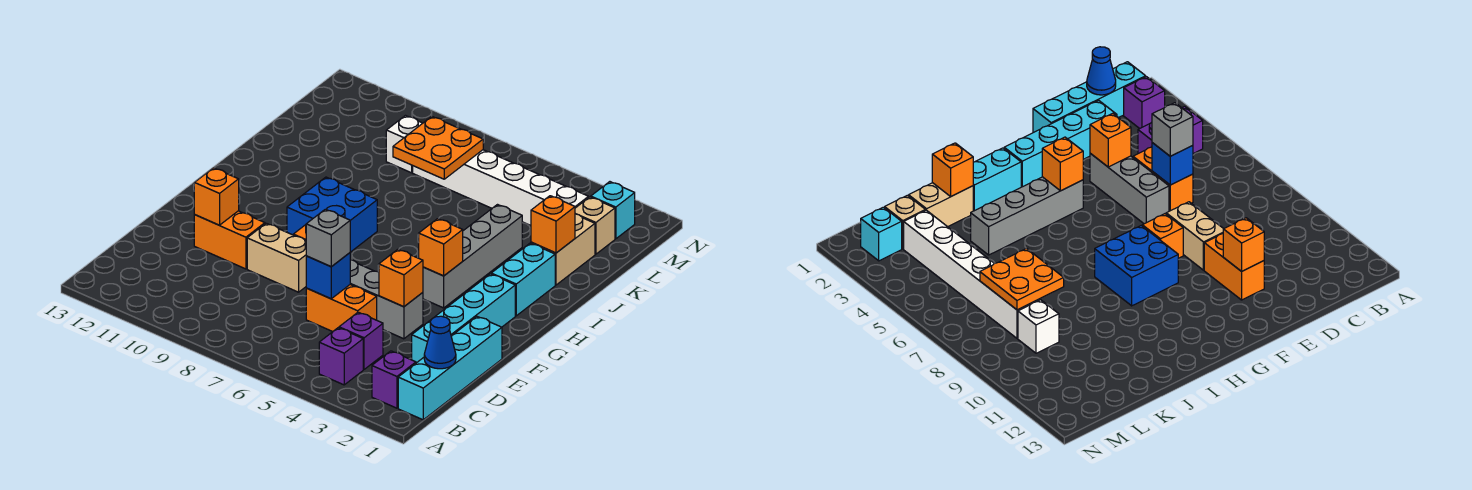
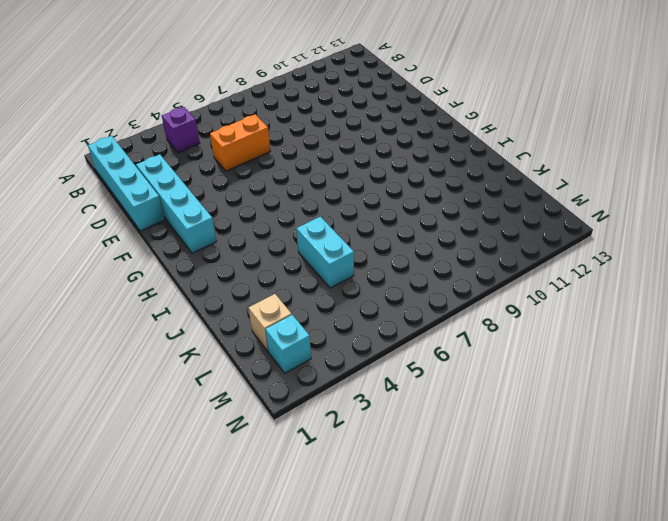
cyan 1x2 brick [296,217,354,288] -> cyan 1x2 brick moved to [491,243,555,316]
none -> purple 1x1 brick [372,351,416,408]
none -> purple 1x1 brick [339,312,383,369]
none -> grey 1x3 brick [350,260,423,339]

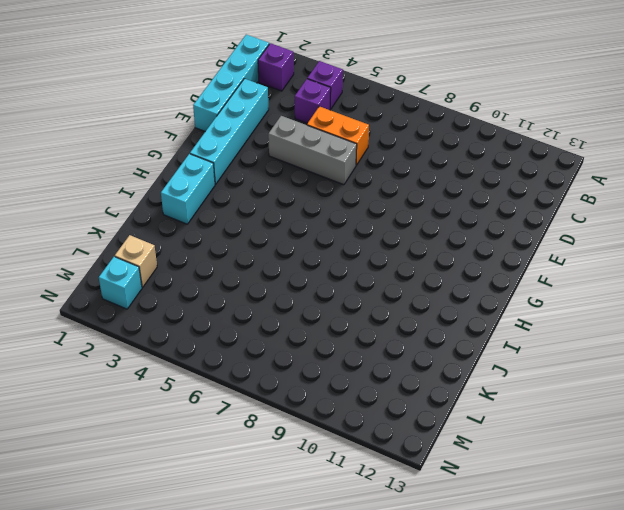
none -> tan 1x2 brick [247,223,306,292]
none -> orange 1x2 brick [194,211,265,269]
none -> orange 1x1 brick [1142,214,1183,258]

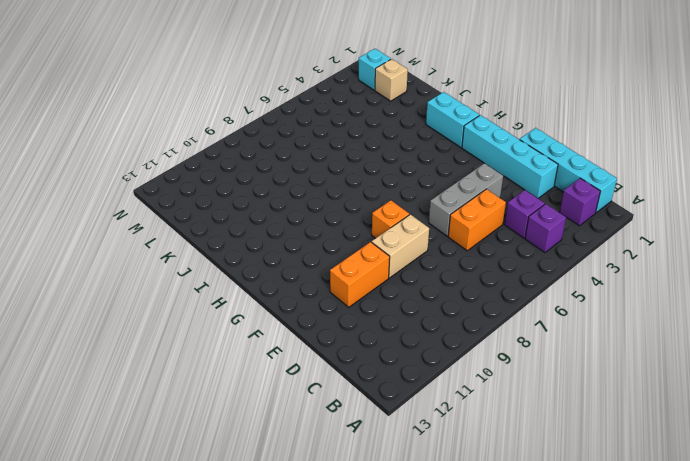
none -> grey 1x4 brick [423,205,522,308]
none -> blue 2x2 brick [287,177,377,252]
none -> tan 1x2 brick [531,214,595,285]

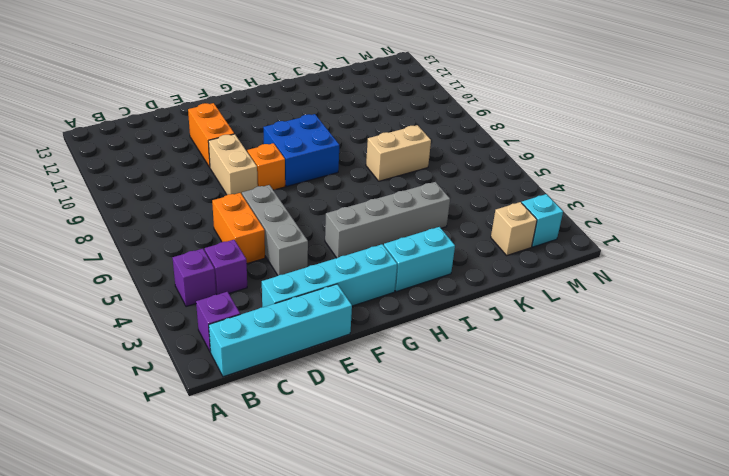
tan 1x2 brick [366,125,431,181] -> tan 1x2 brick moved to [531,214,595,285]
none -> white 1x6 brick [413,150,589,225]
none -> white 1x1 brick [386,116,423,173]
none -> blue 1x1 cone [424,316,456,369]

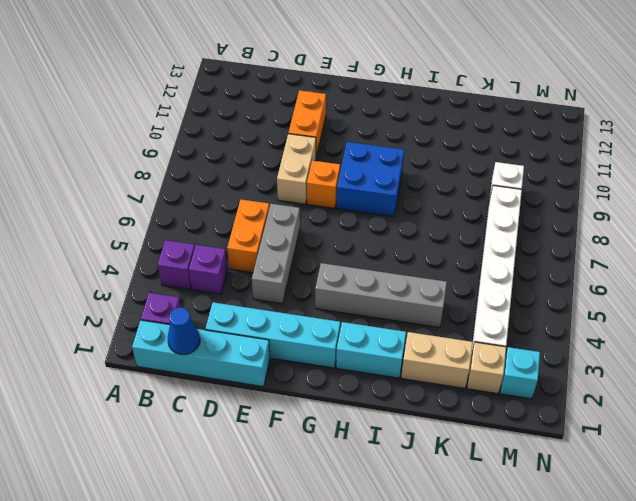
none -> blue 1x1 brick [306,253,350,299]
none -> orange 1x1 brick [379,249,423,307]
none -> orange 1x1 brick [194,168,239,225]

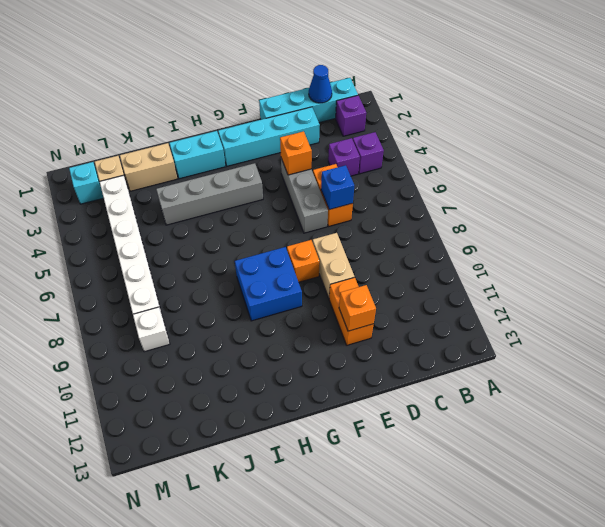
none -> orange 1x1 brick [419,219,463,276]
none -> orange 1x1 brick [531,196,575,253]
none -> orange 2x2 plate [393,117,483,179]

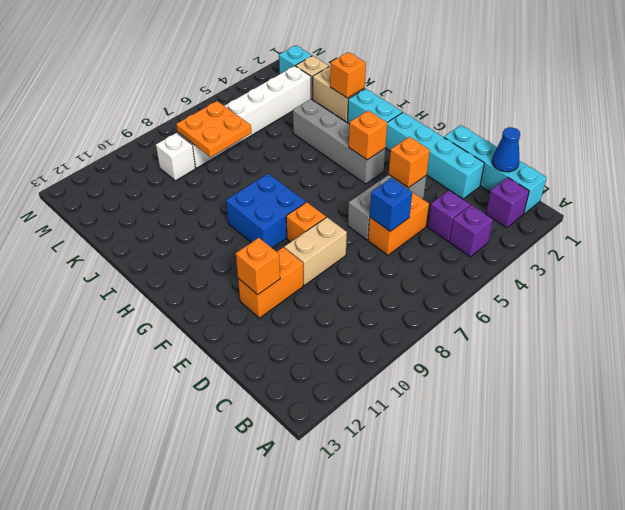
none -> grey 1x1 brick [306,209,350,267]

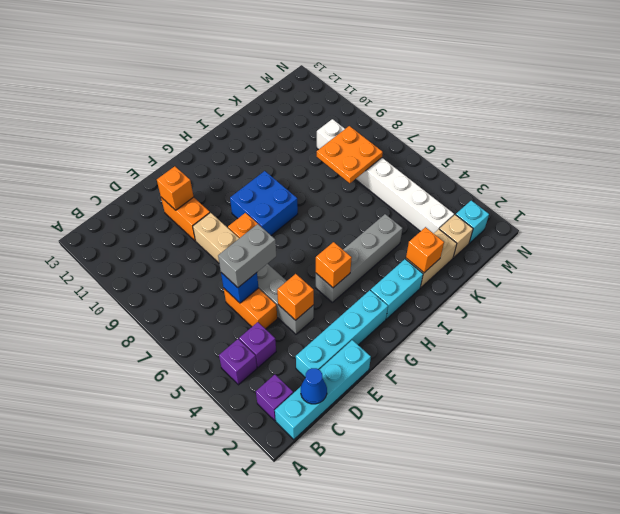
grey 1x2 brick [218,224,276,288] -> grey 1x1 brick [306,209,350,267]

